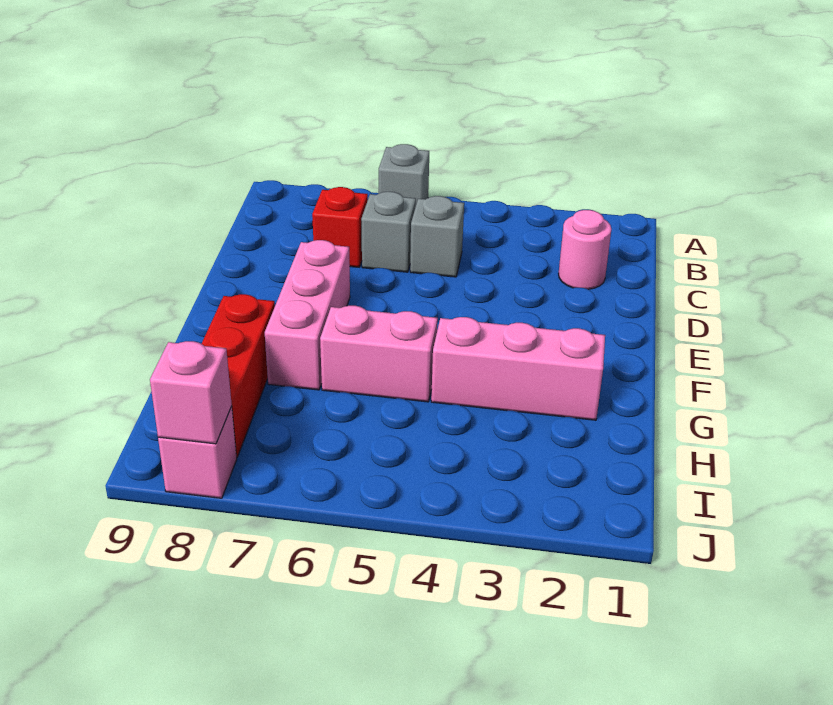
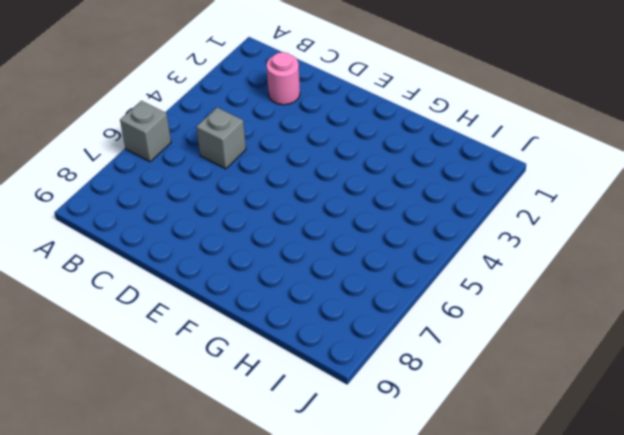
none -> grey 1x1 brick [361,192,416,272]
none -> red 1x1 brick [312,187,368,267]

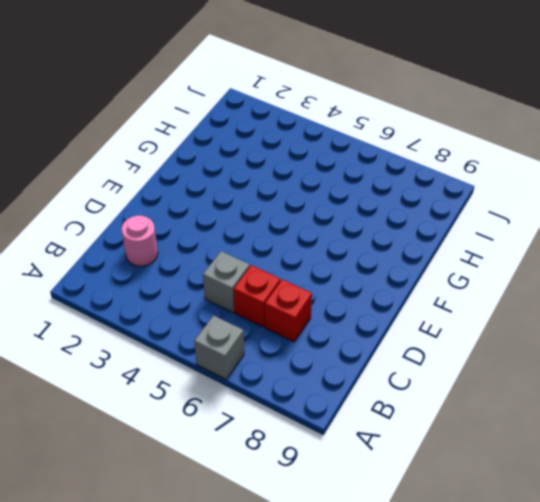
red 1x1 brick [234,265,281,327] -> grey 1x1 brick [361,192,416,272]
none -> pink 1x3 brick [265,240,350,390]
none -> pink 1x3 brick [431,317,605,420]

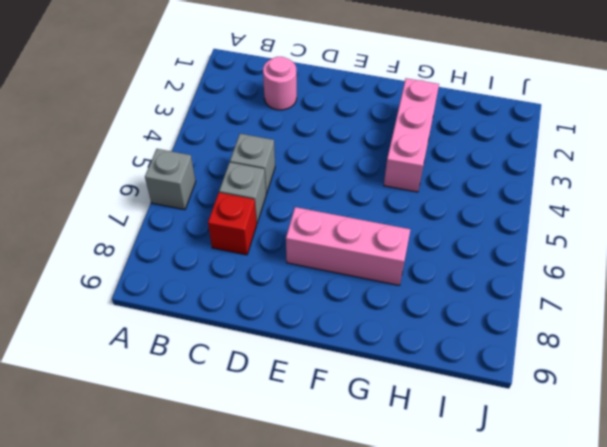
none -> pink 1x2 brick [320,306,438,402]
none -> red 1x3 brick [202,294,275,457]

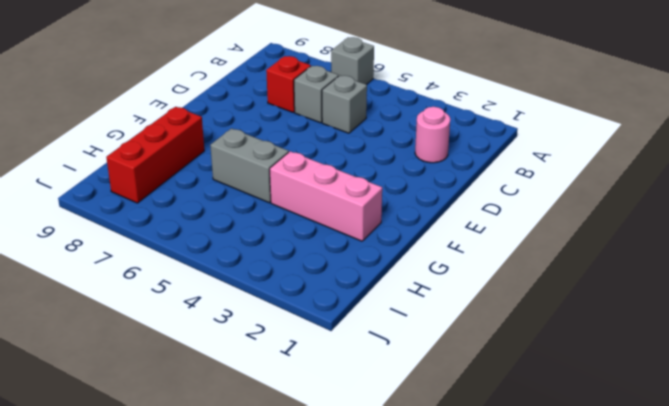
grey 1x2 brick [210,128,289,203] -> pink 1x2 brick [320,306,438,402]
none -> pink 1x3 brick [265,240,350,390]
none -> pink 1x1 brick [158,407,237,498]

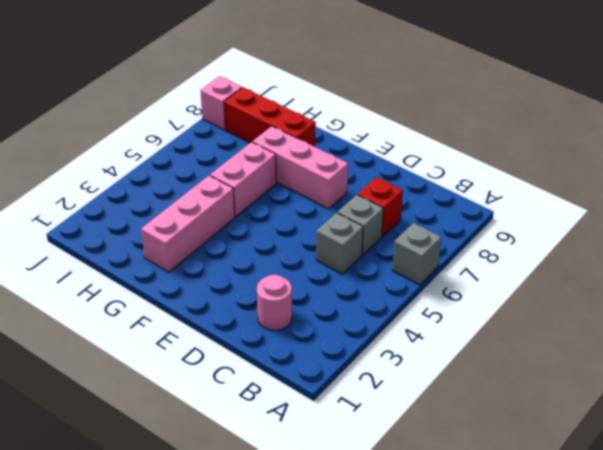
none -> pink 1x1 brick [150,341,232,444]

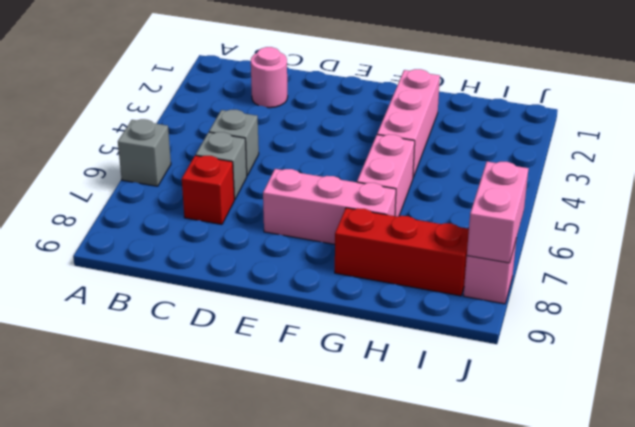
pink 1x2 brick [467,162,529,263] -> pink 1x1 brick [150,341,232,444]

